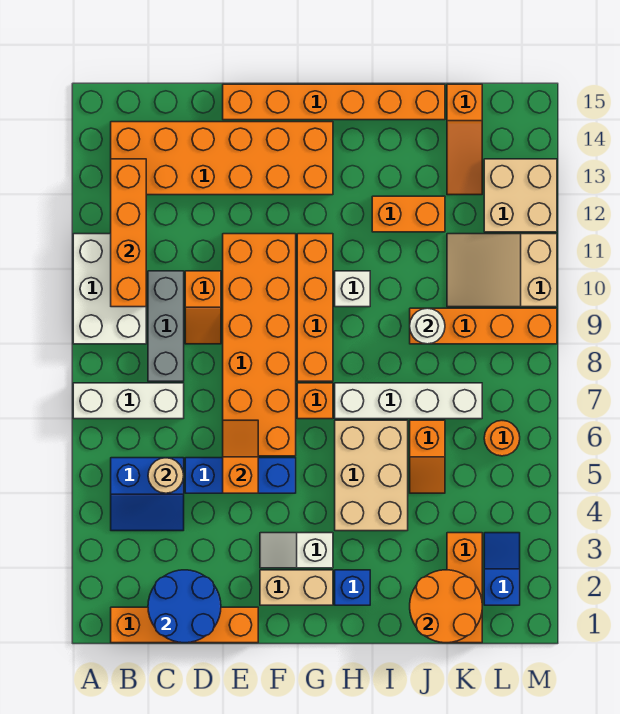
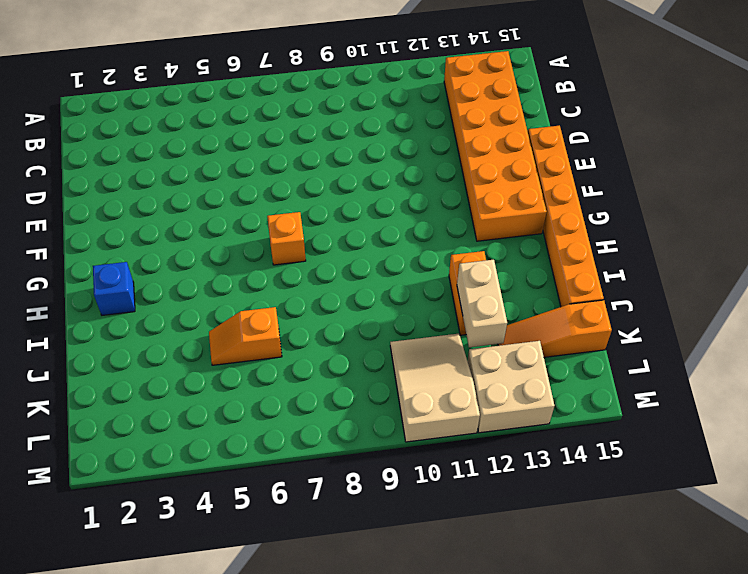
tan 1x2 brick [457,260,507,347] -> tan 1x2 brick moved to [260,570,333,605]
none -> white 1x3 brick [73,383,184,419]
none -> white 2x3 brick [73,234,146,344]
none -> orange 1x4 brick [111,607,258,643]
none -> blue 2x2 slope [111,458,184,531]

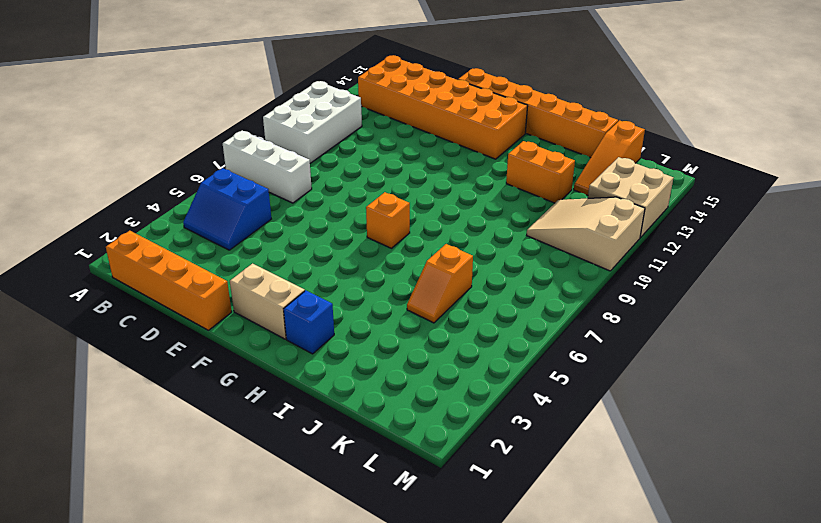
none -> grey 1x3 brick [148,271,184,381]
none -> blue 1x3 brick [185,458,296,493]
none -> orange 1x2 slope [185,271,221,344]
none -> orange 2x6 brick [223,234,296,456]

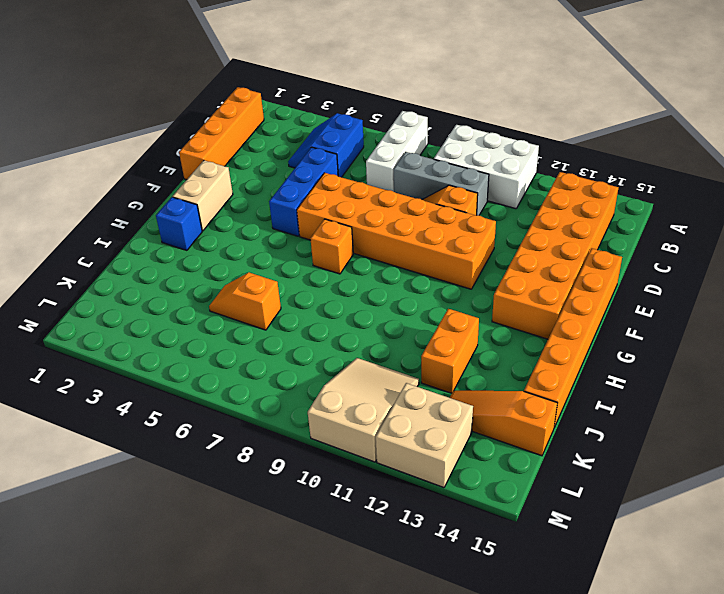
none -> white 1x2 slope [260,533,333,568]
none -> orange 1x4 brick [297,234,333,381]
none -> tan 2x3 brick [335,420,408,531]
none -> white 1x4 brick [335,383,482,419]

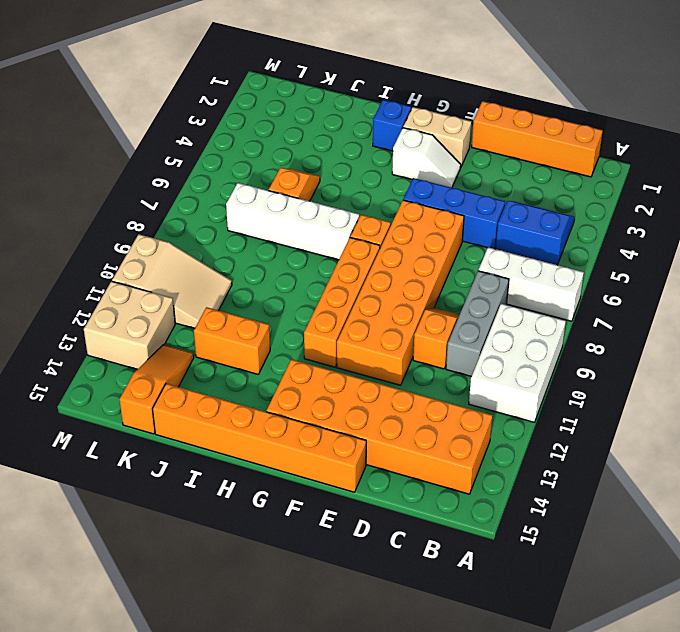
none -> tan 2x3 brick [335,420,408,531]
none -> white 1x1 brick [335,271,370,307]
none -> orange 1x4 brick [410,308,557,344]
none -> orange 1x3 brick [447,533,482,643]

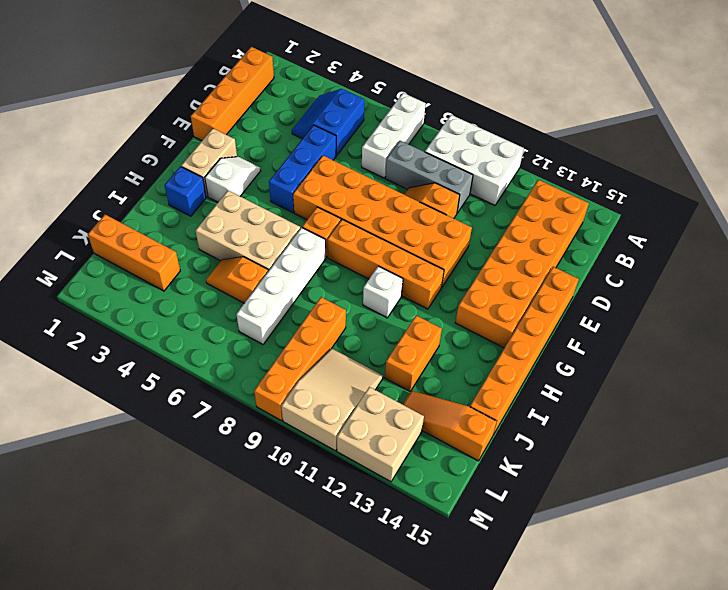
none -> blue 1x2 slope [484,533,520,605]
none -> orange 1x1 round brick [484,421,520,456]
none -> orange 1x4 brick [111,159,146,307]
none -> blue 2x2 round brick [148,570,221,643]

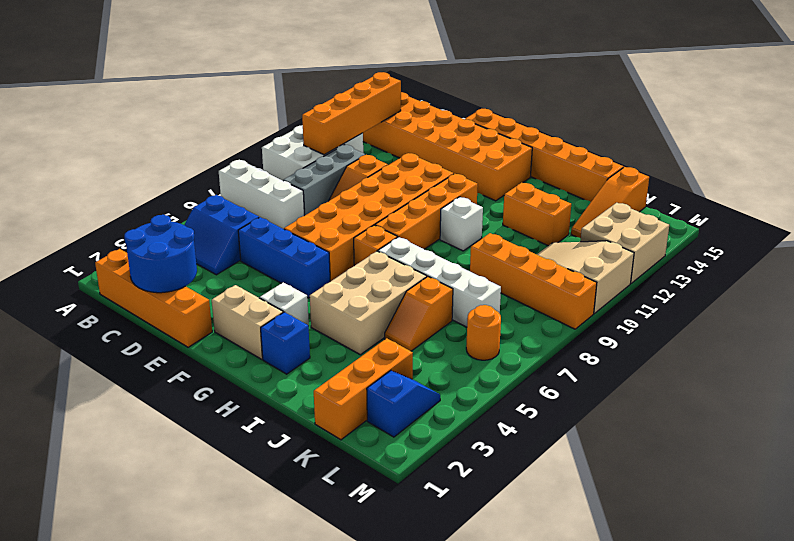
none -> tan 1x1 round brick [148,458,184,493]
none -> orange 1x2 slope [223,420,258,493]
none -> orange 2x2 round brick [410,570,482,643]
none -> white 1x1 round brick [410,308,445,344]

